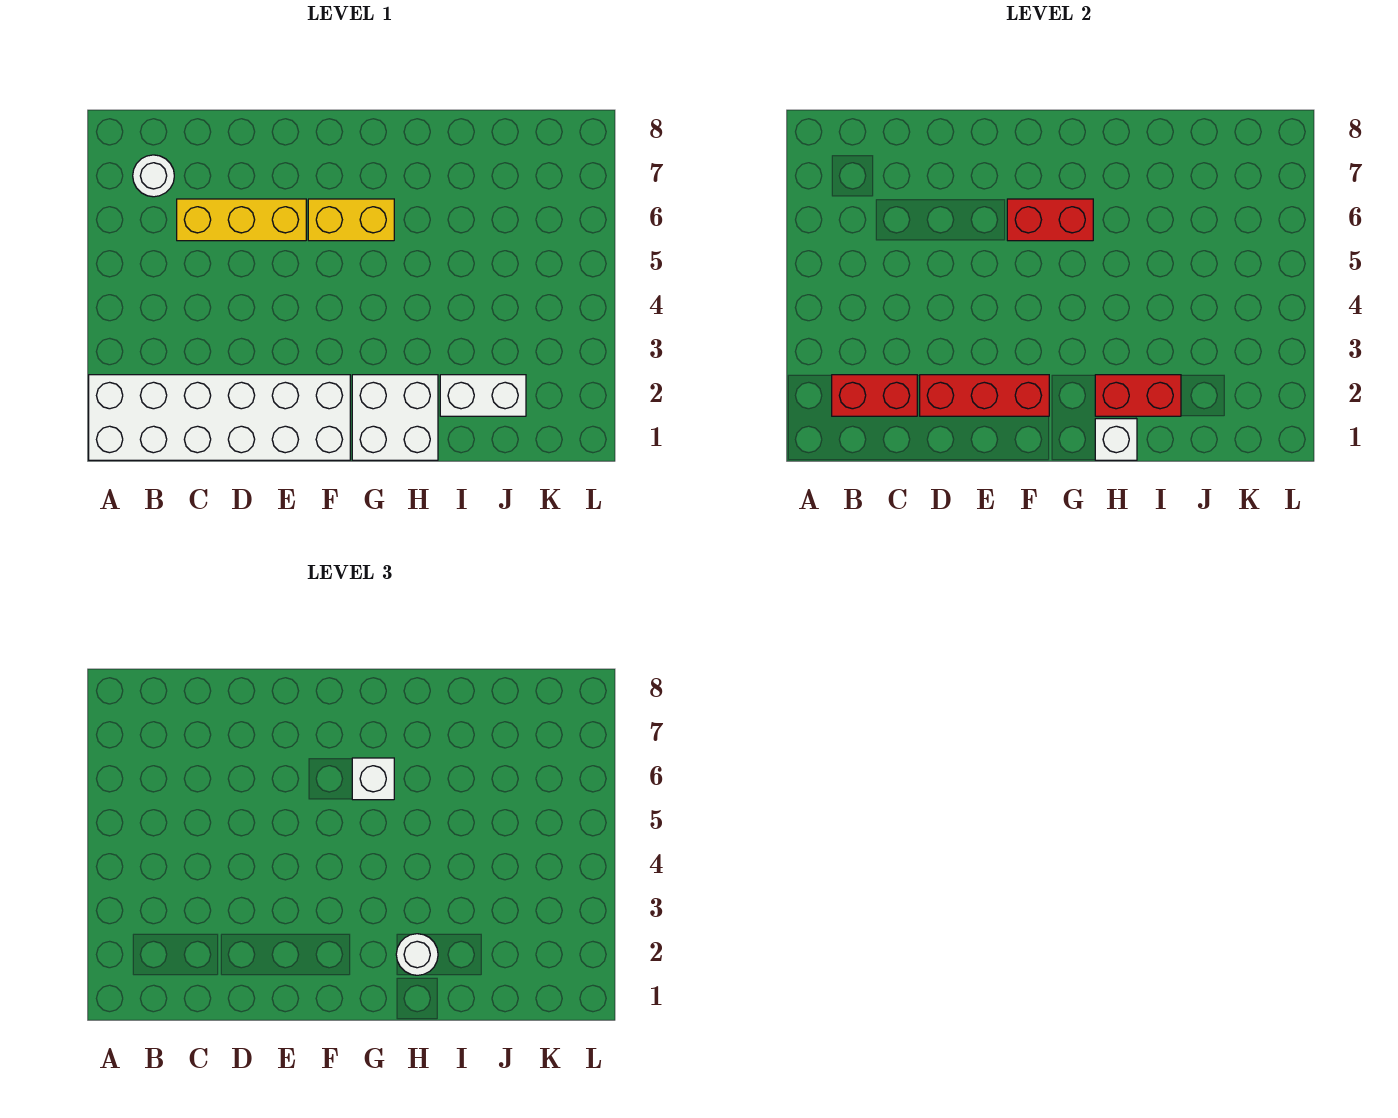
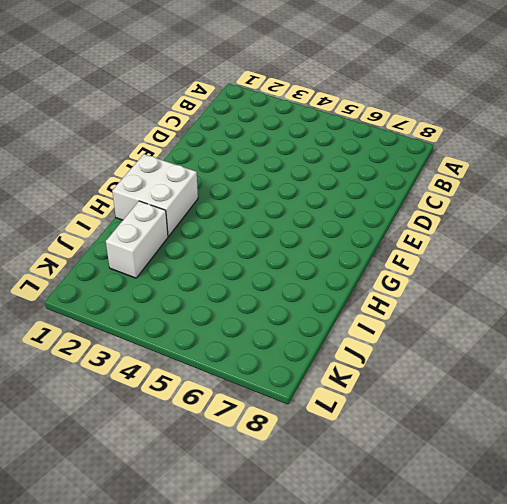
none -> white 2x6 brick [89,375,350,460]
none -> white 1x1 round brick [133,155,174,197]
none -> yellow 1x3 brick [177,199,306,241]

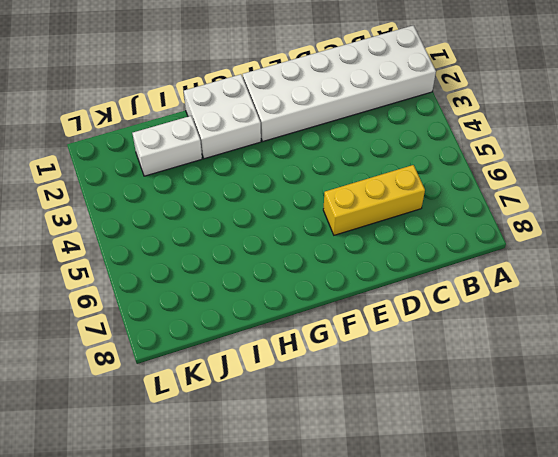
none -> white 1x1 round brick [133,155,174,197]
none -> yellow 1x2 brick [308,199,394,241]
none -> red 1x2 brick [832,375,917,416]

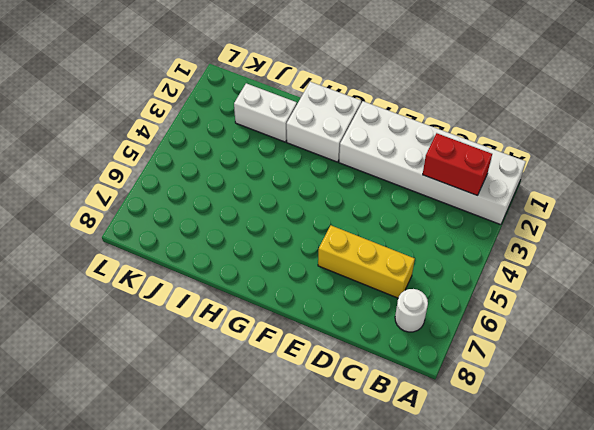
none -> yellow 1x2 brick [308,199,394,241]
none -> red 1x3 brick [920,375,1049,416]
none -> red 1x2 brick [1007,199,1093,241]

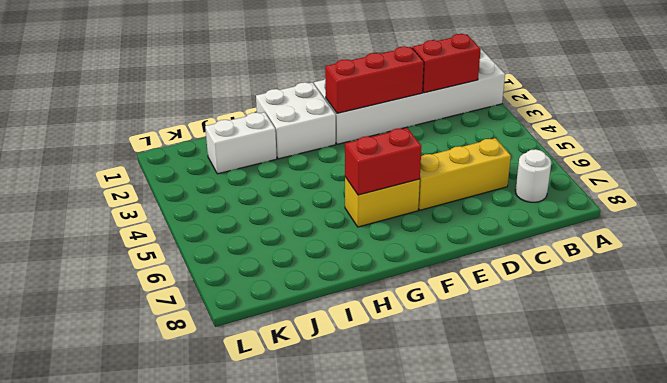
none -> white 1x1 brick [1095,419,1137,460]
none -> red 1x2 brick [1095,375,1181,416]
none -> white 1x1 brick [352,758,394,800]

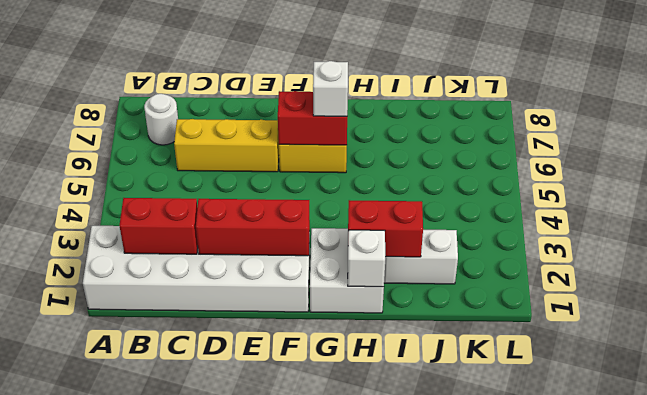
none -> white 1x1 round brick [396,934,438,975]

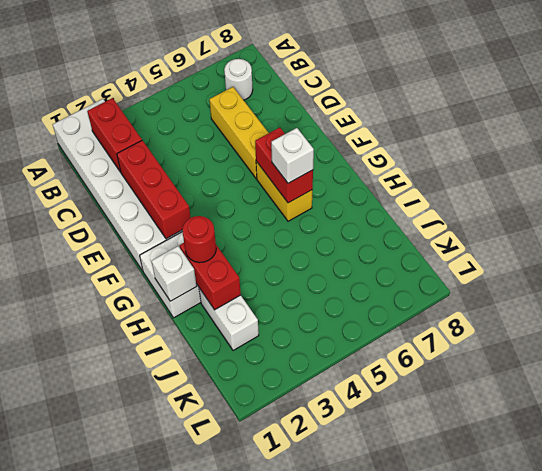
red 1x1 round brick [182,216,216,263] -> white 1x1 round brick [396,934,438,975]

